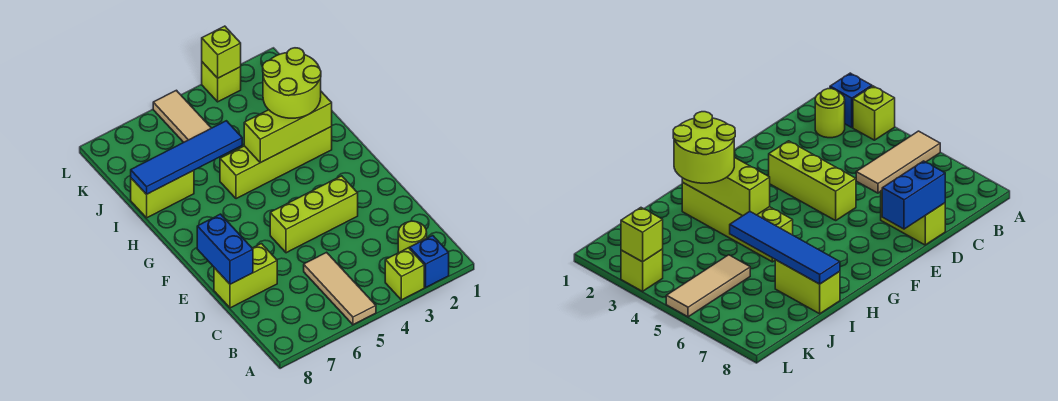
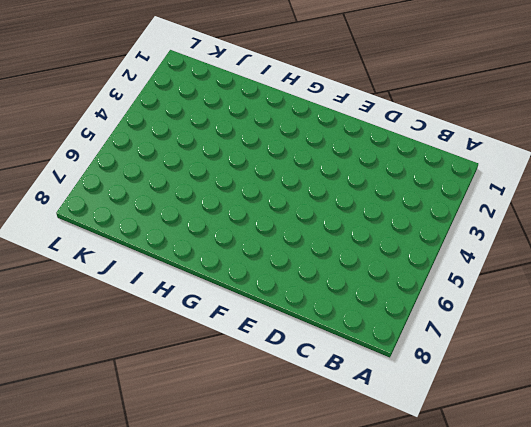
none -> blue 1x1 brick [410,235,449,287]
none -> lime 1x1 brick [385,248,424,300]
none -> tan 1x3 tile [304,252,376,325]

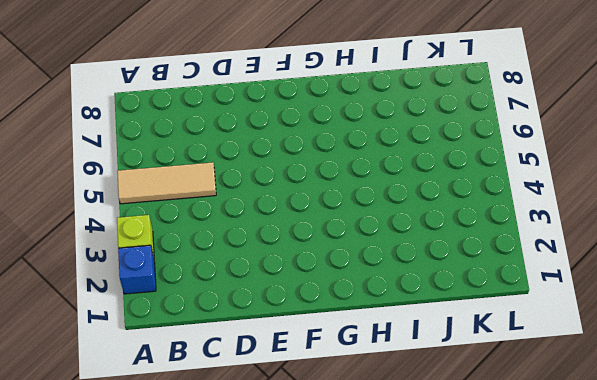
none -> lime 1x1 round brick [398,221,427,253]
none -> lime 1x2 brick [214,244,277,308]
none -> lime 1x3 brick [270,176,358,253]

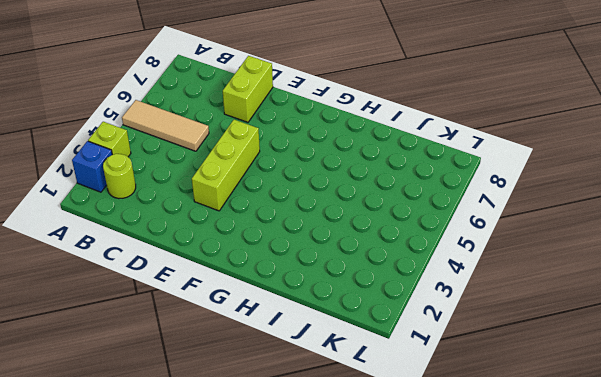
none -> lime 1x4 brick [220,127,332,199]
none -> lime 1x2 brick [131,170,194,218]
none -> tan 1x3 tile [153,90,211,142]

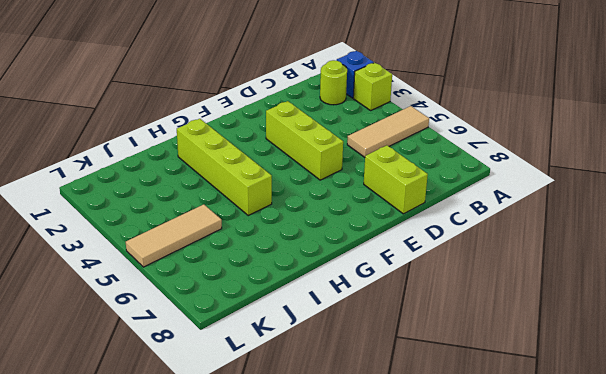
none -> lime 1x2 brick [131,170,194,218]
none -> lime 1x1 brick [202,62,241,102]
none -> blue 1x2 brick [197,214,253,284]

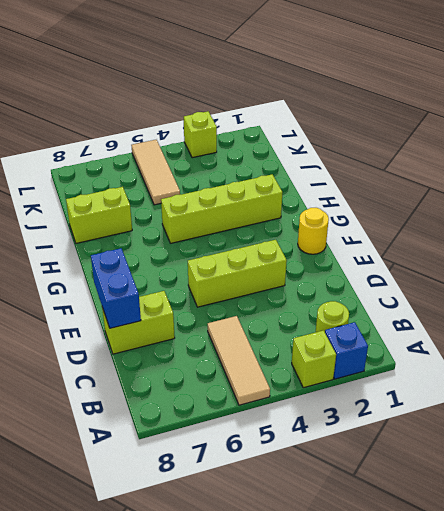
yellow 1x1 round brick [298,208,329,254] -> none
none -> lime 1x3 brick [244,92,332,163]
none -> blue 1x4 tile [131,121,242,194]
none -> lime 1x1 brick [202,26,241,78]

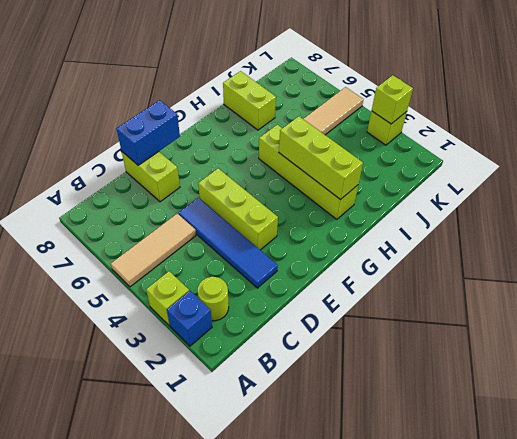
blue 1x4 tile [178,198,278,288] -> blue 1x4 tile moved to [131,121,242,194]
none -> lime 2x2 round brick [263,48,321,118]

